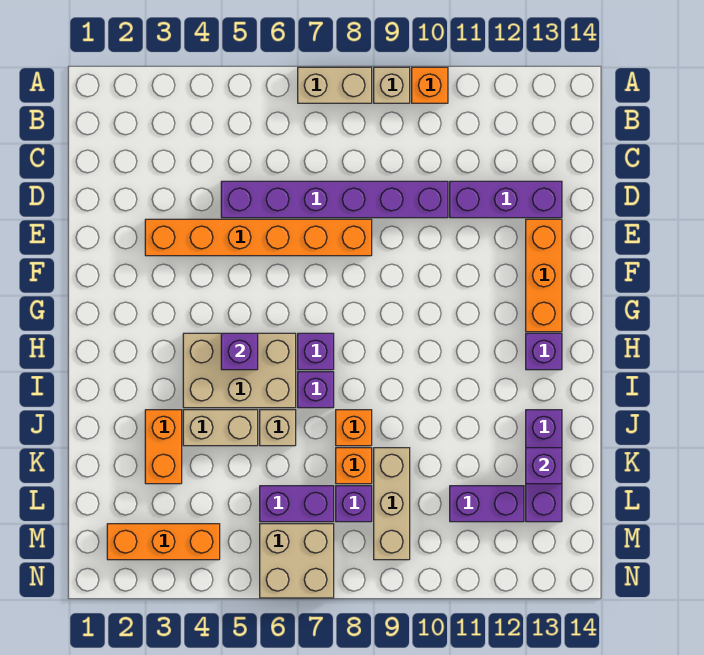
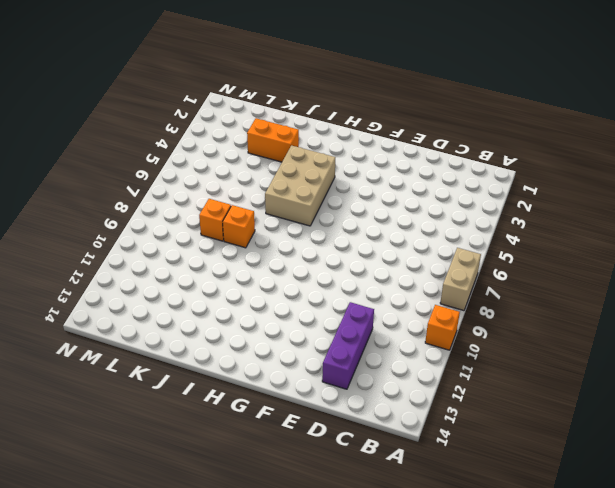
none -> tan 1x1 brick [374,67,410,103]
none -> purple 1x6 brick [221,181,448,218]
none -> orange 1x6 brick [145,219,372,256]

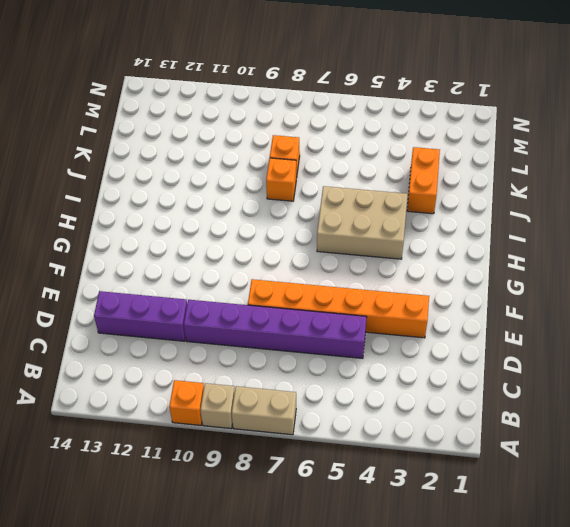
none -> orange 1x3 brick [526,219,562,332]
none -> purple 1x1 brick [298,333,334,370]
none -> purple 1x1 brick [526,333,562,370]

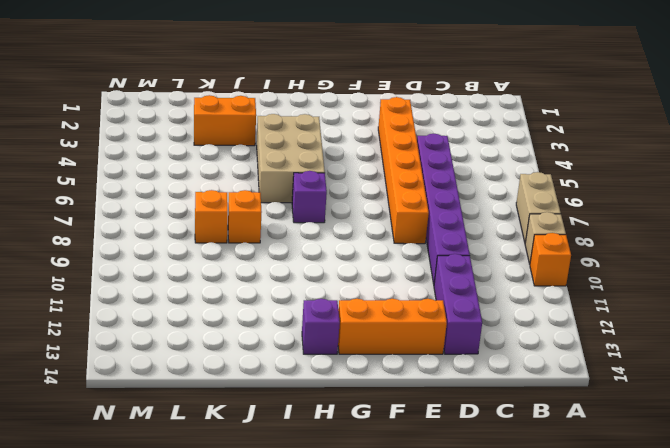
none -> purple 1x1 brick [298,372,334,408]
none -> tan 1x2 brick [183,410,258,446]
none -> tan 1x1 brick [260,410,296,446]

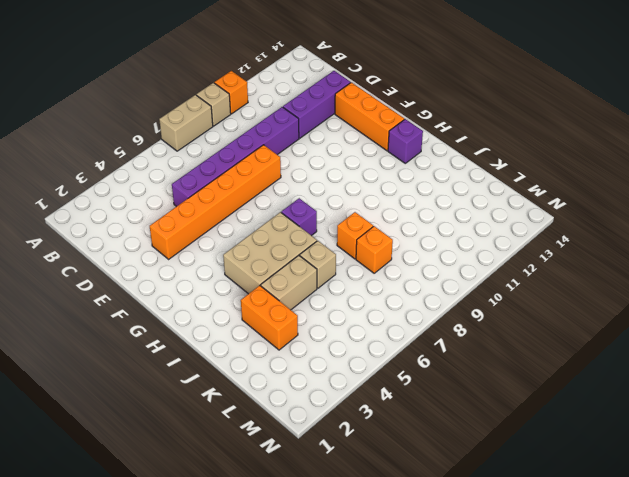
none -> purple 1x1 brick [298,372,334,408]
none -> purple 1x3 brick [526,410,562,522]
none -> tan 1x3 brick [374,448,410,560]

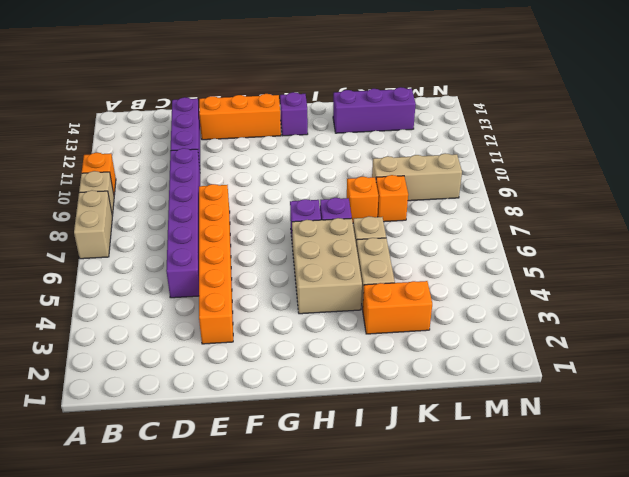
none -> purple 1x2 brick [260,486,334,522]
none -> purple 1x1 brick [336,486,372,522]
none -> purple 1x2 brick [450,486,524,522]

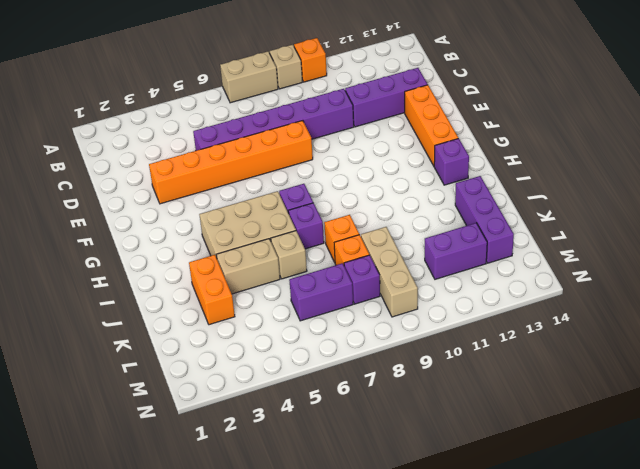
none -> orange 1x3 brick [107,524,220,560]
none -> tan 2x2 brick [260,524,334,598]
none -> purple 1x1 brick [221,333,258,370]

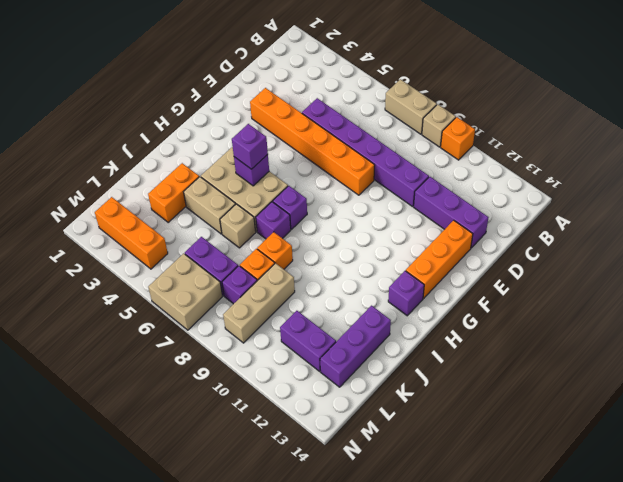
purple 1x1 brick [232,124,268,169] -> purple 1x1 brick moved to [526,448,562,484]

